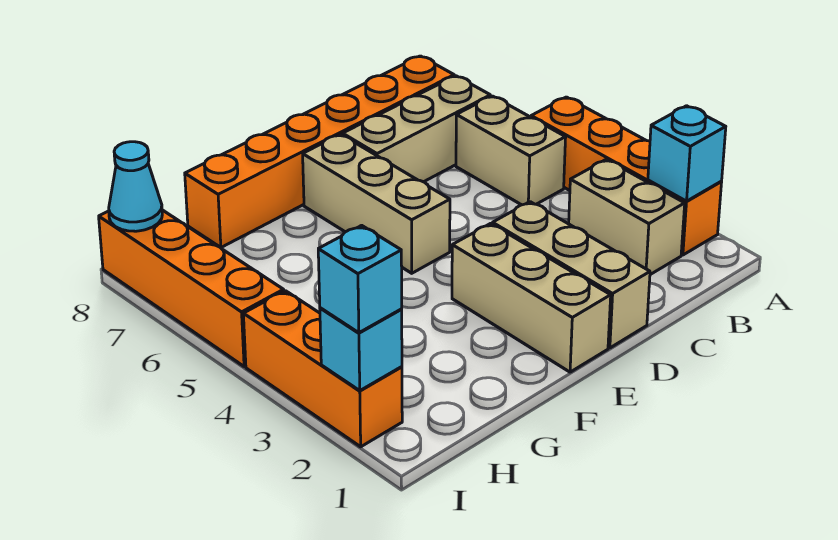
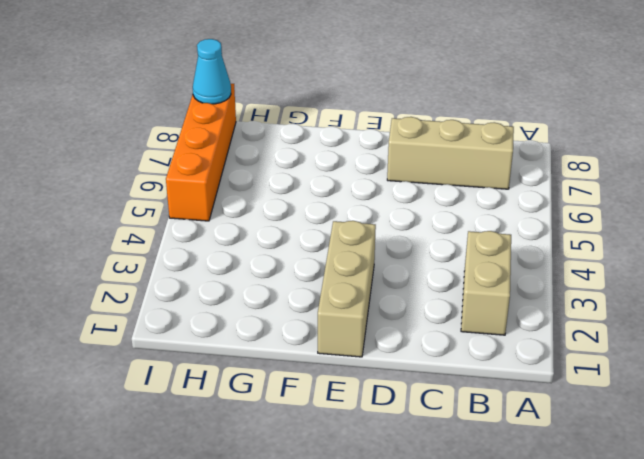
none -> orange 1x4 brick [531,97,722,255]
none -> tan 1x2 brick [456,96,566,205]
none -> orange 1x6 brick [185,56,454,248]

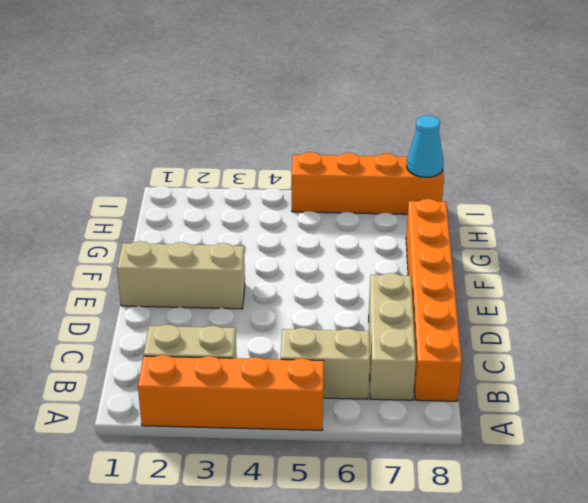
none -> tan 1x3 brick [493,202,650,348]
none -> tan 1x3 brick [303,134,450,273]
none -> orange 1x3 brick [243,291,402,447]

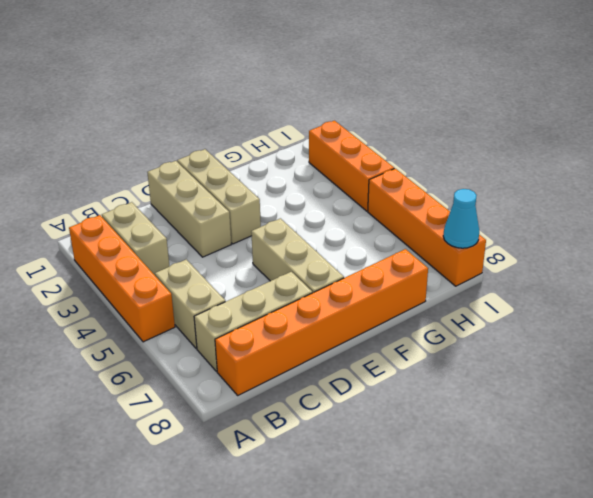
none -> cyan 1x1 brick [648,106,726,201]
none -> cyan 1x1 brick [320,308,402,390]
none -> cyan 1x1 brick [318,225,402,333]

